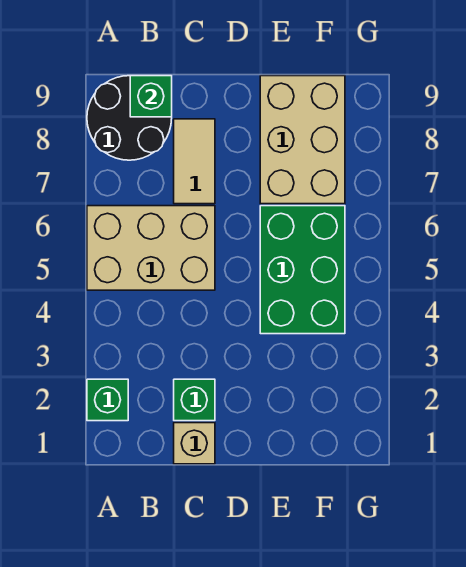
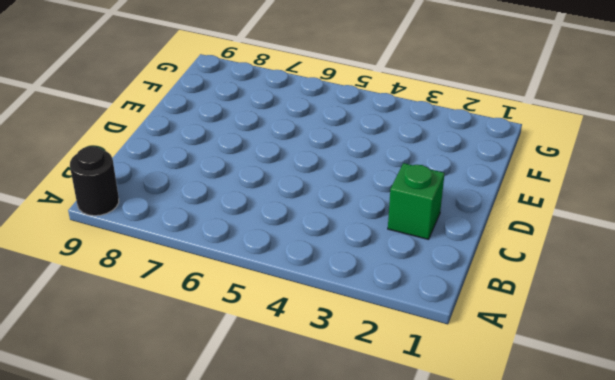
black 1x1 round brick [70,146,119,216] -> black 2x2 round brick [87,76,172,160]
none -> green 1x1 brick [87,379,128,421]
none -> tan 2x3 brick [87,206,215,290]

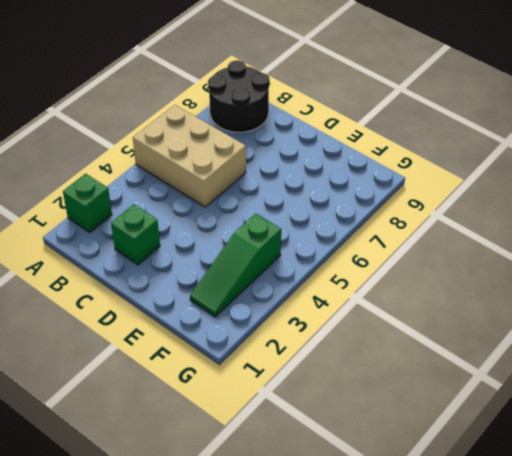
green 1x3 slope [190,214,281,317] -> green 2x3 brick [260,206,345,334]
none -> tan 1x1 brick [174,423,215,464]
none -> tan 1x2 tile [174,119,215,204]

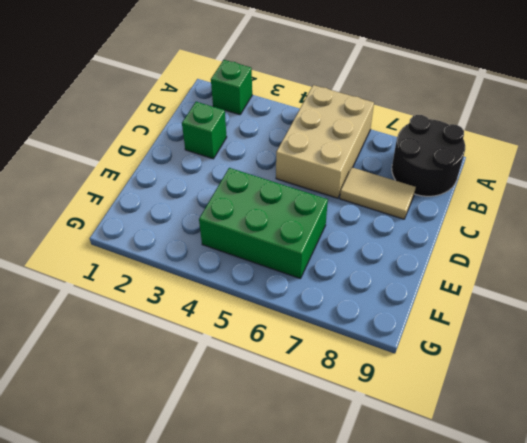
none -> tan 1x1 brick [174,423,215,464]
none -> tan 2x3 brick [260,76,345,204]

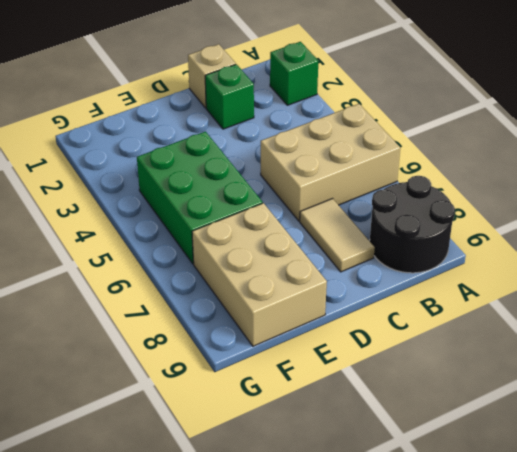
none -> green 1x1 brick [130,76,172,117]

